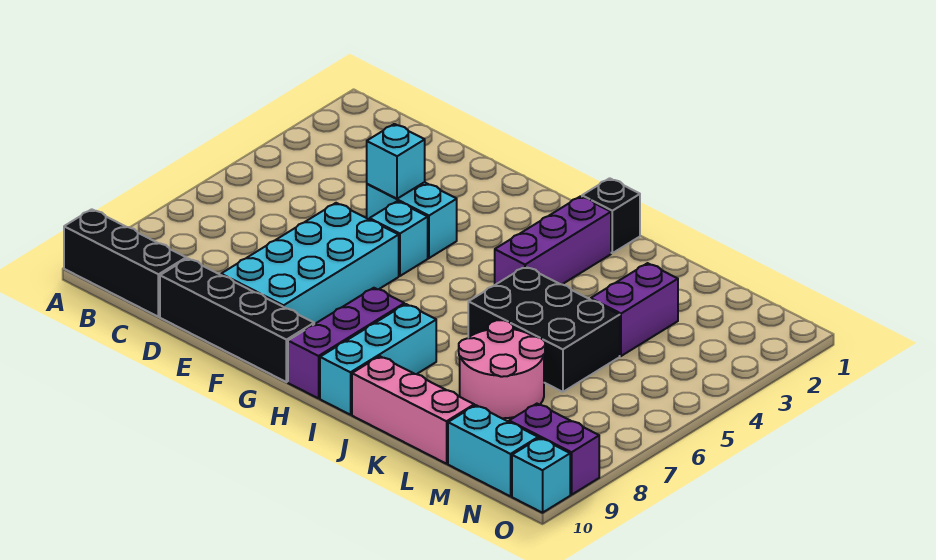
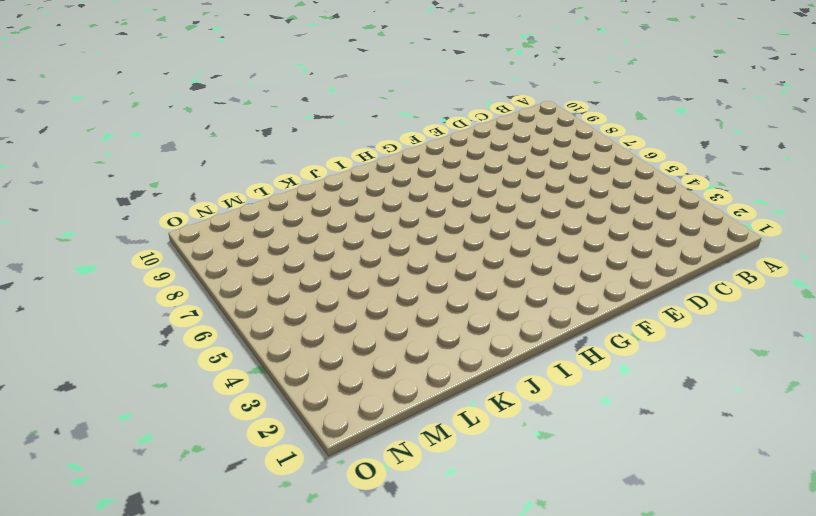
none -> black 1x3 brick [64,209,186,317]
none -> black 1x4 brick [160,258,314,382]
none -> cyan 1x2 brick [367,182,457,258]

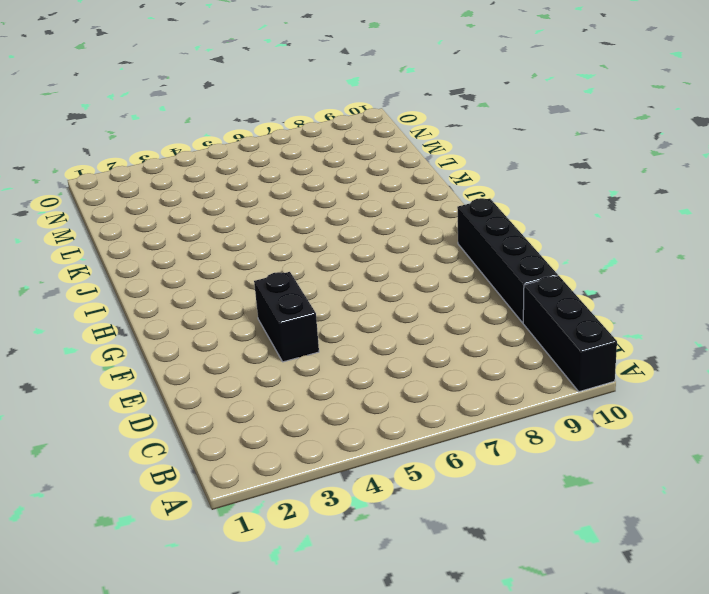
black 1x2 brick [254,272,319,362] -> cyan 1x2 brick [367,182,457,258]
none -> cyan 2x4 brick [221,203,399,324]
none -> cyan 1x1 brick [370,201,428,276]
none -> purple 1x3 brick [288,288,404,398]

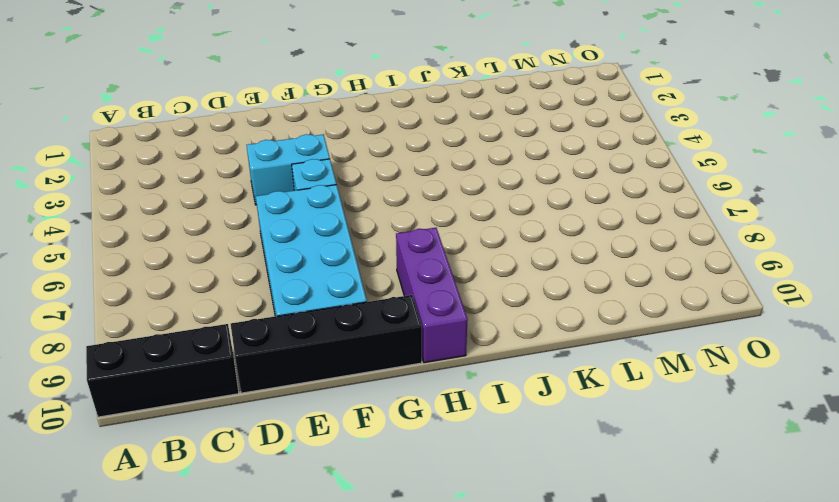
none -> black 1x1 brick [582,178,640,253]
none -> purple 1x3 brick [495,196,611,285]
none -> cyan 1x3 brick [320,304,436,415]

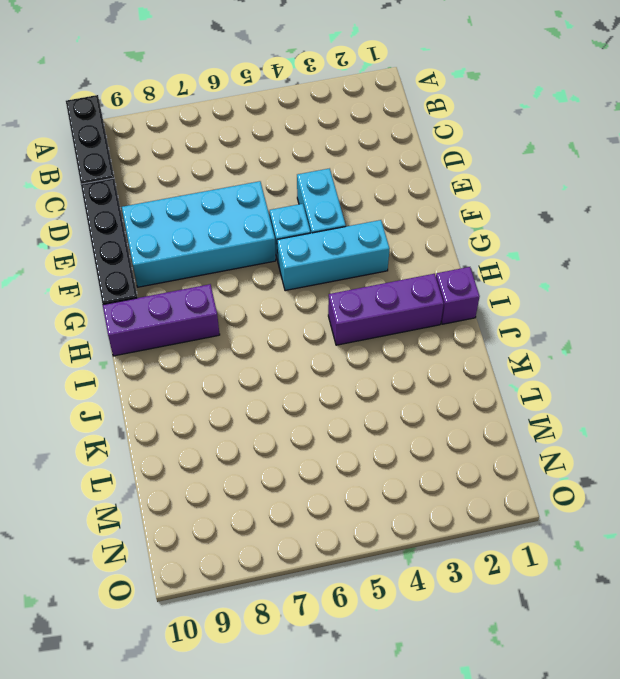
cyan 1x3 brick [277,220,390,291] -> cyan 1x3 brick moved to [320,304,436,415]
purple 1x1 brick [436,267,480,324] -> black 1x1 brick [582,178,640,253]
none -> black 2x3 brick [468,266,620,392]
none -> pink 1x3 brick [352,356,474,464]
none -> pink 2x2 round brick [459,320,545,418]

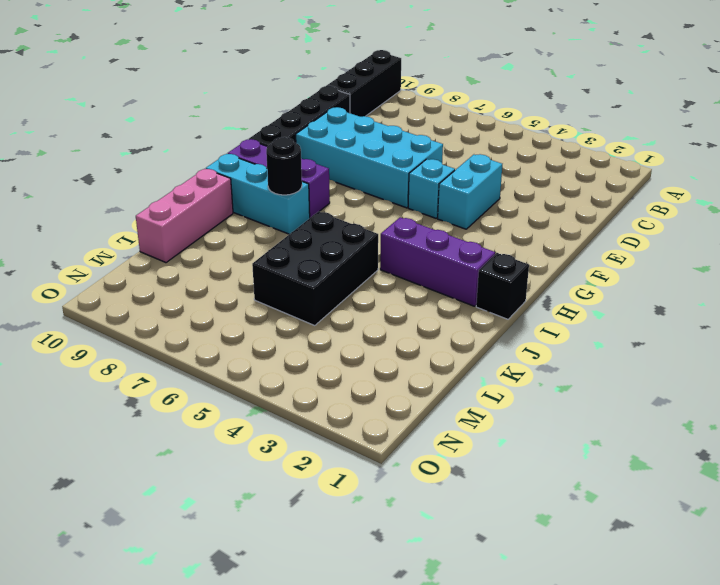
black 1x1 round brick [266,137,302,195] -> none
none -> pink 2x2 round brick [459,320,545,418]
none -> purple 1x2 brick [591,263,678,356]
none -> cyan 1x2 brick [448,405,538,496]

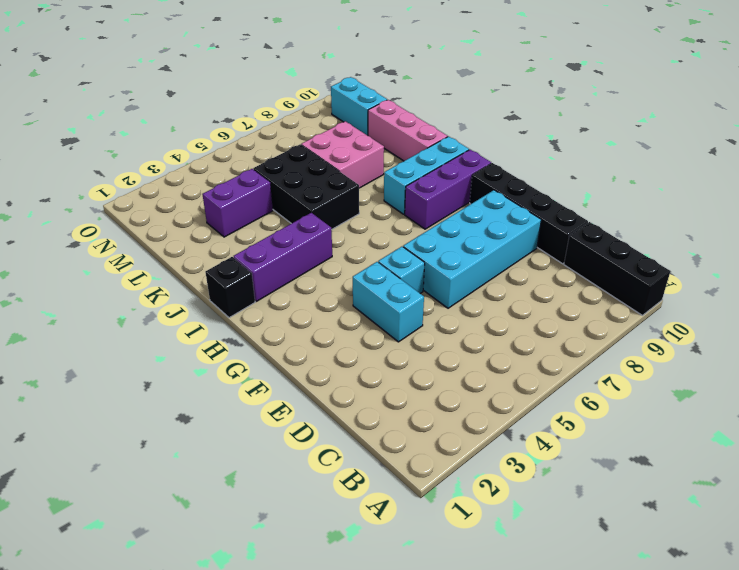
pink 2x2 brick [301,121,384,188] -> pink 2x2 round brick [459,320,545,418]
none -> purple 1x2 brick [509,404,599,495]
none -> cyan 1x1 brick [512,438,570,513]
none -> cyan 1x1 brick [367,124,425,199]

